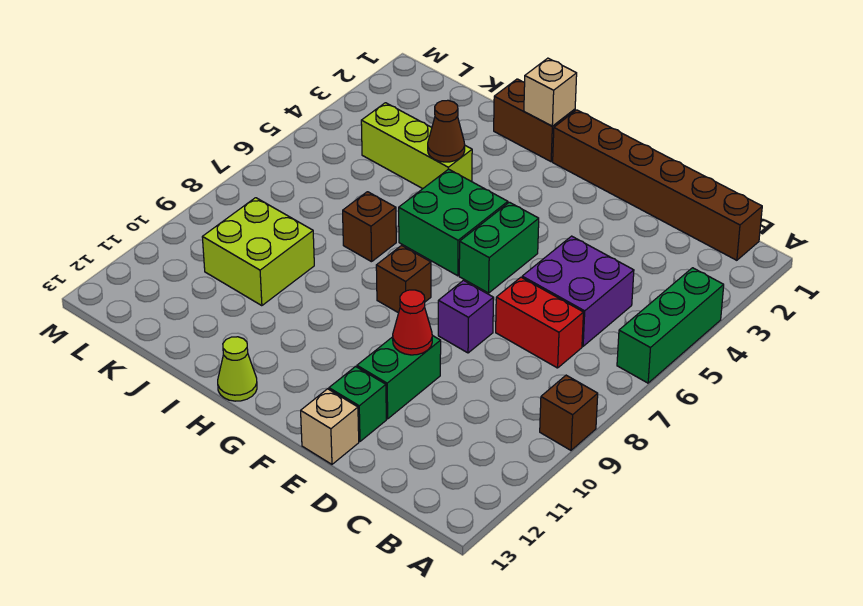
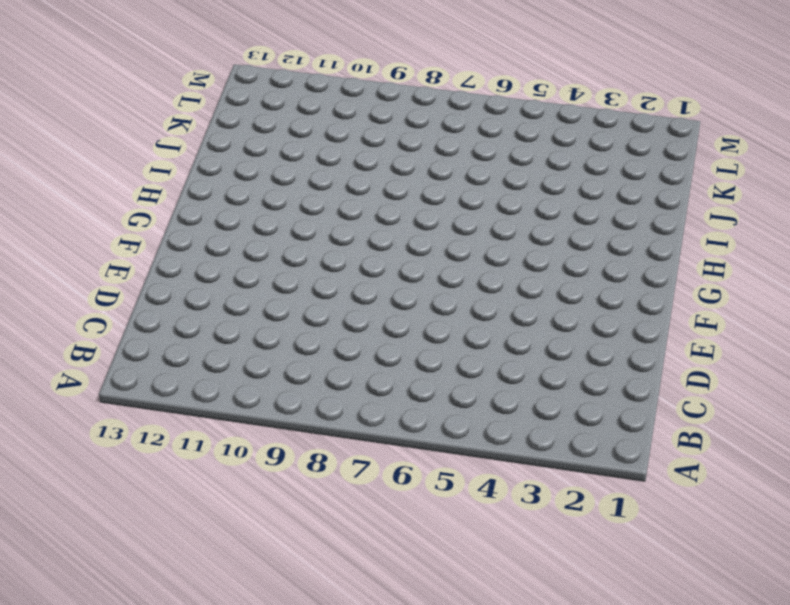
none -> green 1x3 brick [617,268,724,383]
none -> brown 1x1 brick [540,375,598,450]
none -> brown 1x6 brick [553,110,762,260]

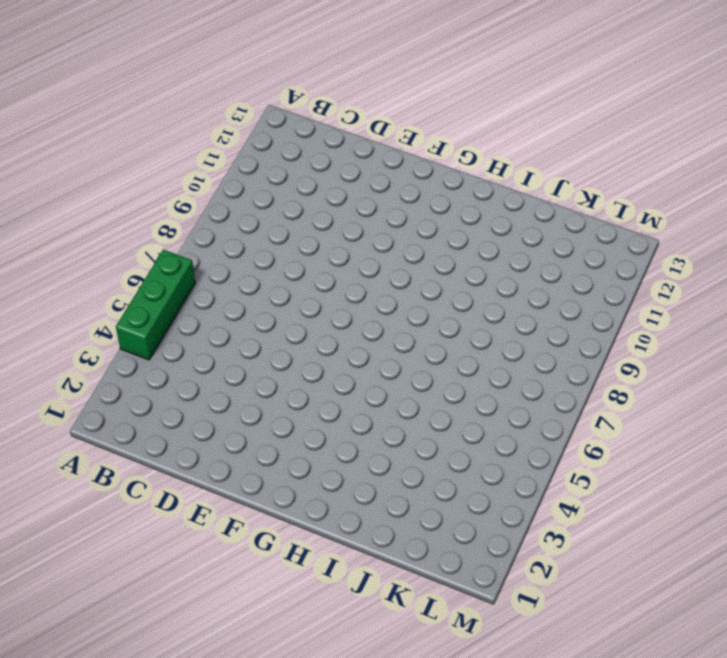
none -> brown 1x1 brick [540,375,598,450]
none -> brown 1x6 brick [553,110,762,260]
none -> purple 2x2 brick [522,236,634,346]

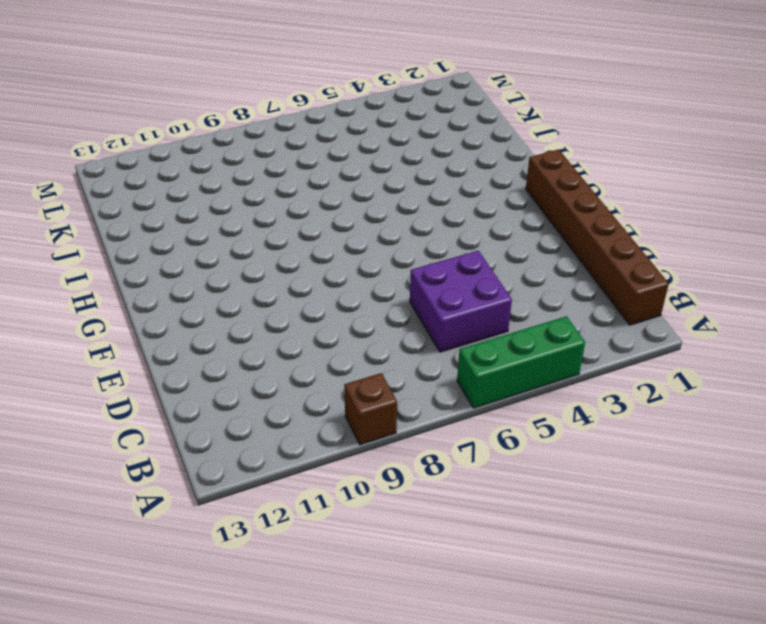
none -> red 1x2 brick [496,277,584,368]
none -> purple 1x1 brick [438,280,494,353]
none -> green 1x2 brick [357,335,441,419]

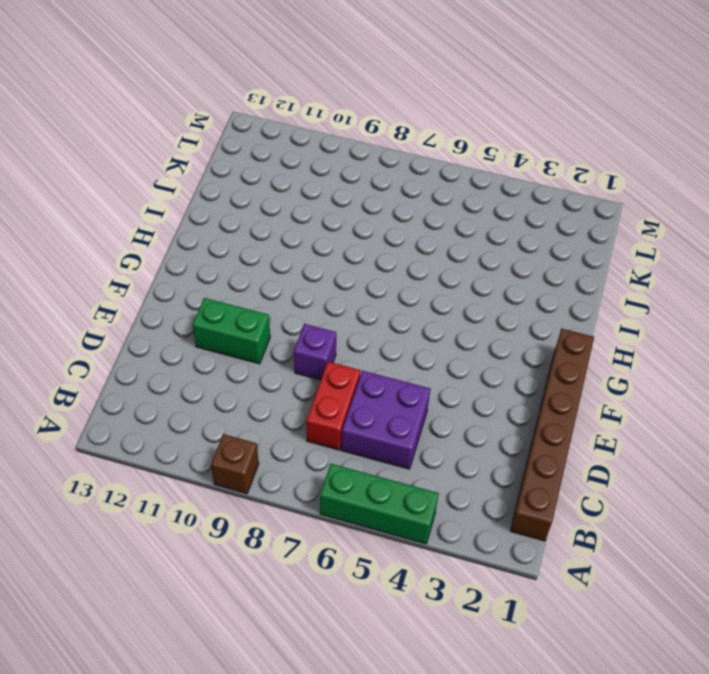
none -> green 1x1 brick [329,366,386,441]
none -> tan 1x1 brick [301,389,359,464]
none -> green 1x2 brick [459,202,539,293]

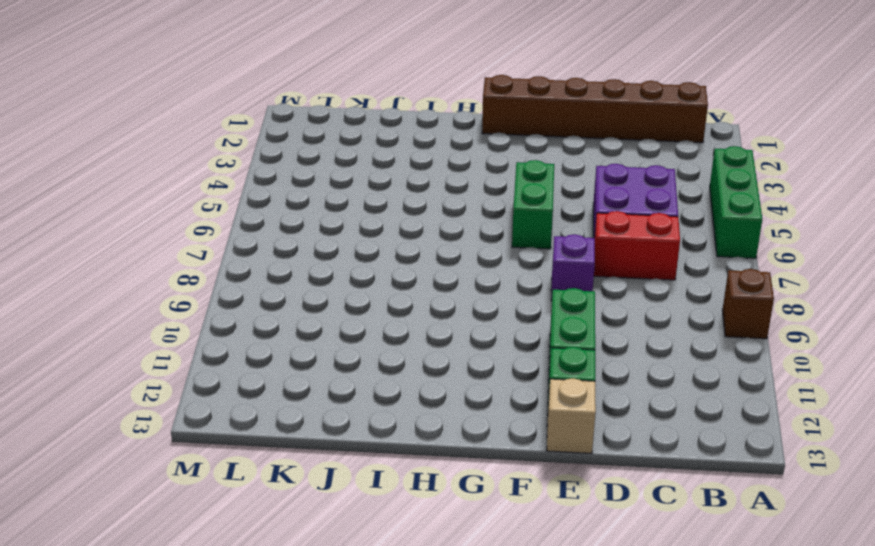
none -> green 2x2 brick [399,169,508,276]
none -> brown 1x1 brick [376,245,431,313]
none -> brown 1x2 brick [494,79,575,162]

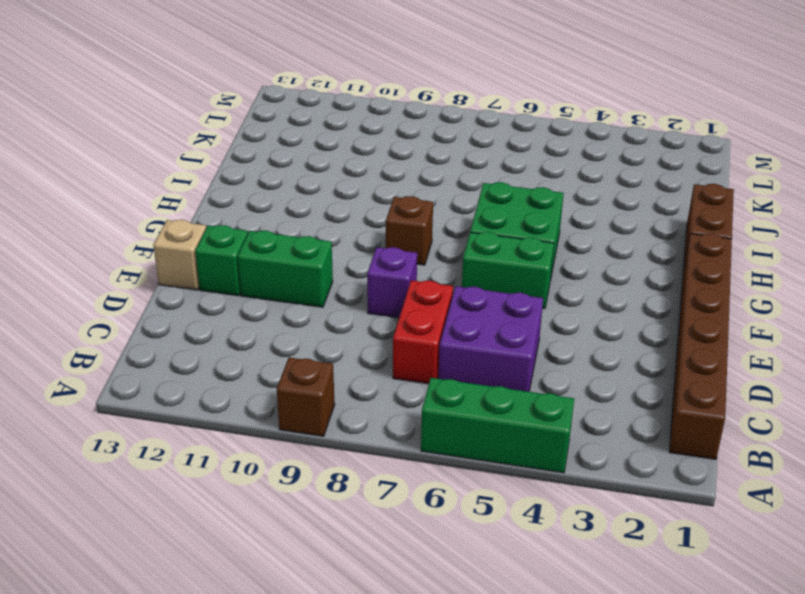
none -> lime 1x1 cone [218,337,257,401]
none -> lime 1x3 brick [361,103,472,189]
none -> brown 1x1 brick [343,192,396,262]

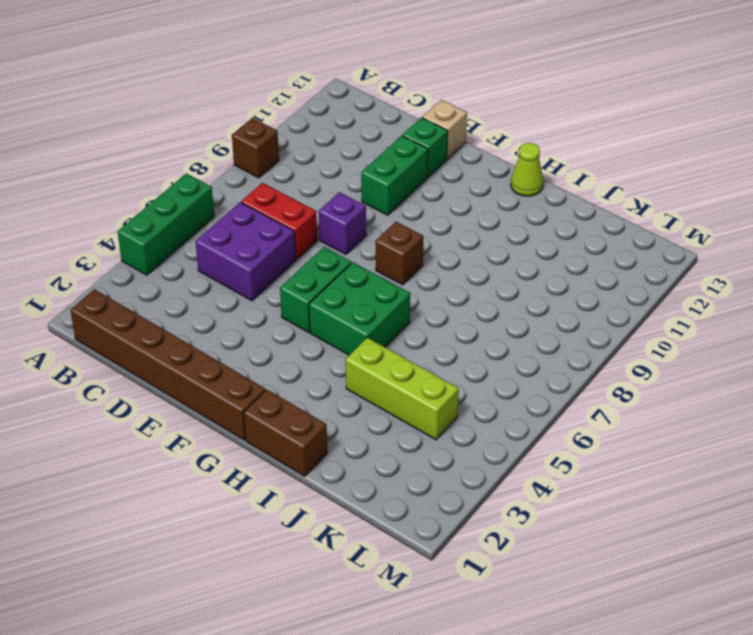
none -> brown 1x1 brick [343,192,396,262]
none -> lime 2x2 brick [202,198,314,306]
none -> red 1x1 cone [393,290,432,355]

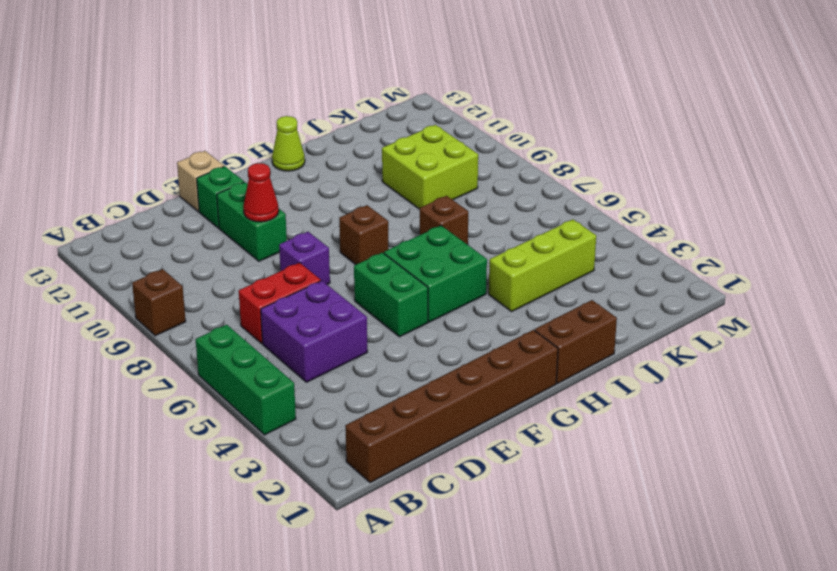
none -> tan 1x1 brick [524,58,577,126]
none -> brown 1x1 cone [428,100,465,162]

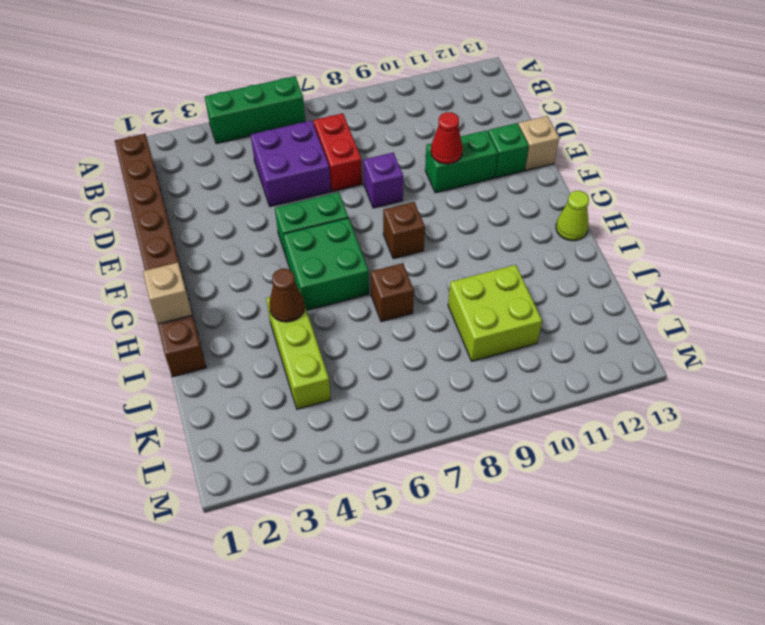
none -> brown 1x1 brick [540,375,598,450]

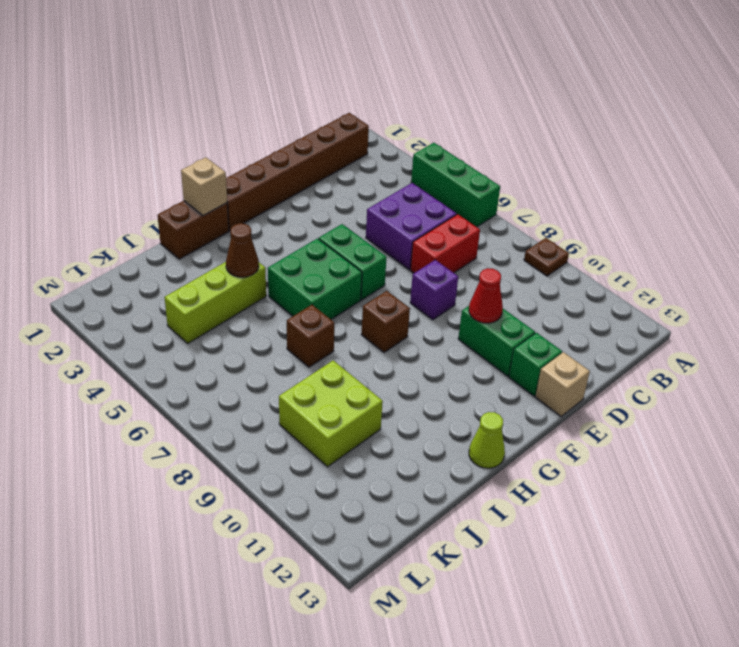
brown 1x1 plate [524,238,569,276] -> brown 1x1 brick [540,375,598,450]

